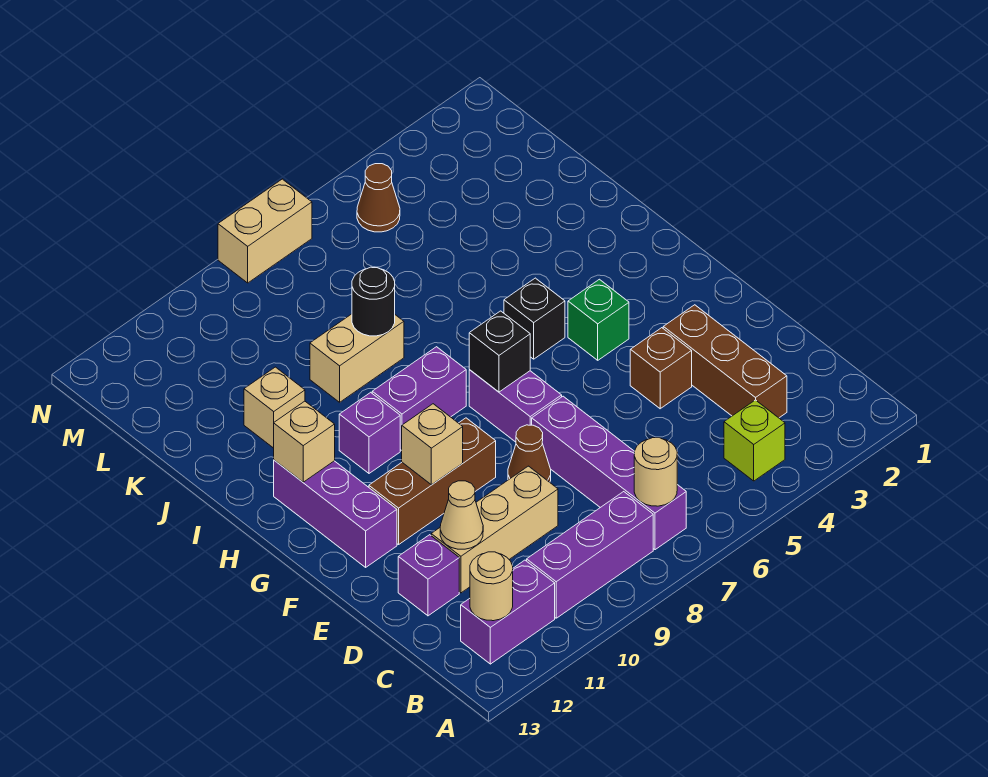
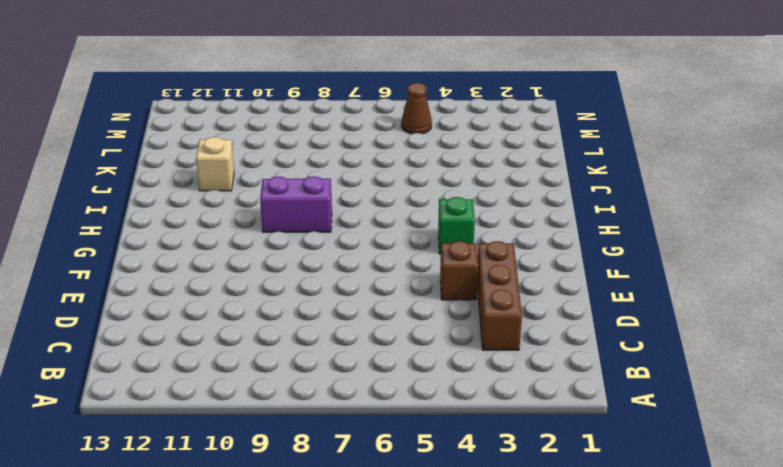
none -> lime 1x1 brick [724,400,785,481]
none -> purple 1x4 brick [532,396,686,550]
none -> purple 1x3 brick [527,492,653,618]

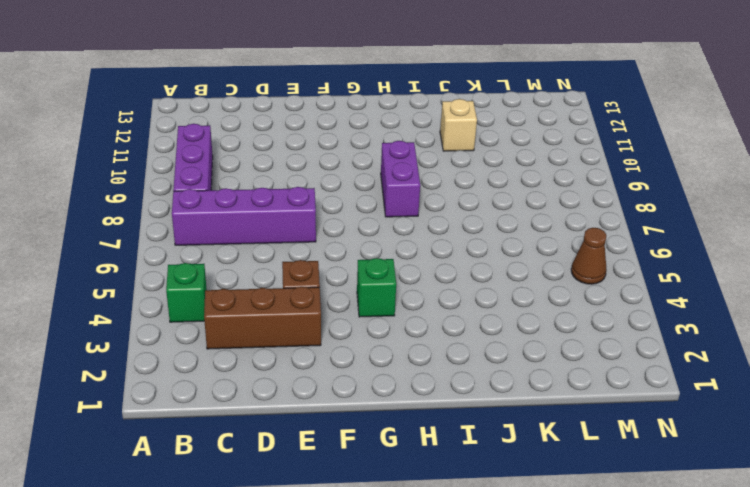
green 1x1 brick [166,263,207,322] -> lime 1x1 brick [724,400,785,481]
none -> purple 1x2 brick [461,560,555,664]
none -> tan 1x3 brick [431,466,558,593]
none -> purple 1x1 brick [398,535,459,616]

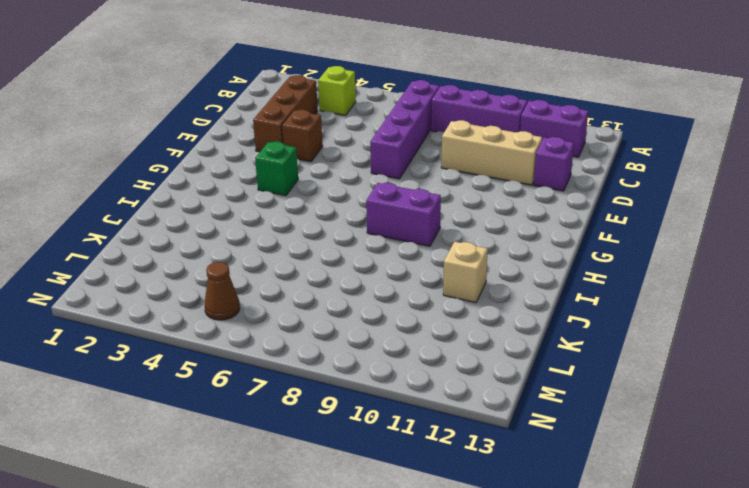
none -> brown 1x1 cone [508,425,551,482]
none -> purple 1x2 brick [469,370,562,442]
none -> brown 1x3 brick [369,418,496,545]

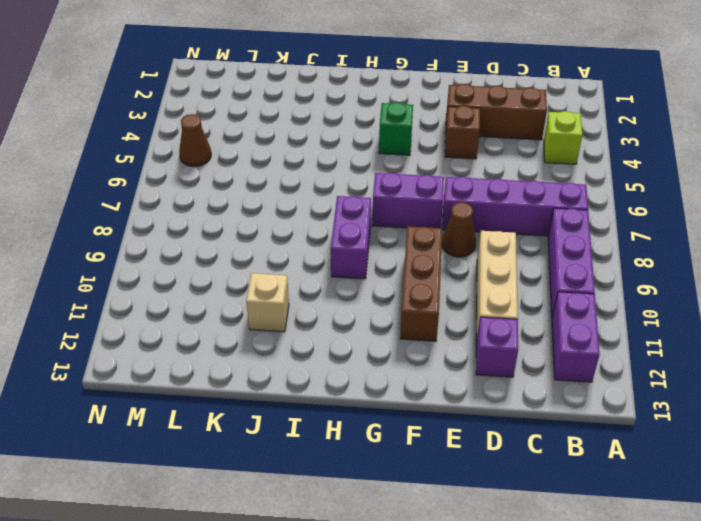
none -> purple 1x3 brick [274,460,397,567]
none -> black 1x1 brick [504,278,565,359]
none -> purple 1x1 brick [339,392,400,473]

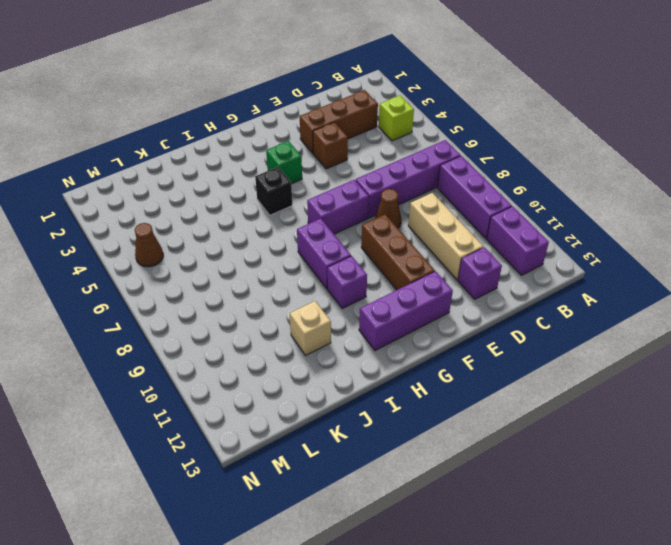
none -> tan 1x2 brick [310,314,404,402]
none -> tan 1x2 brick [218,179,312,283]
none -> tan 1x1 round brick [634,438,677,506]

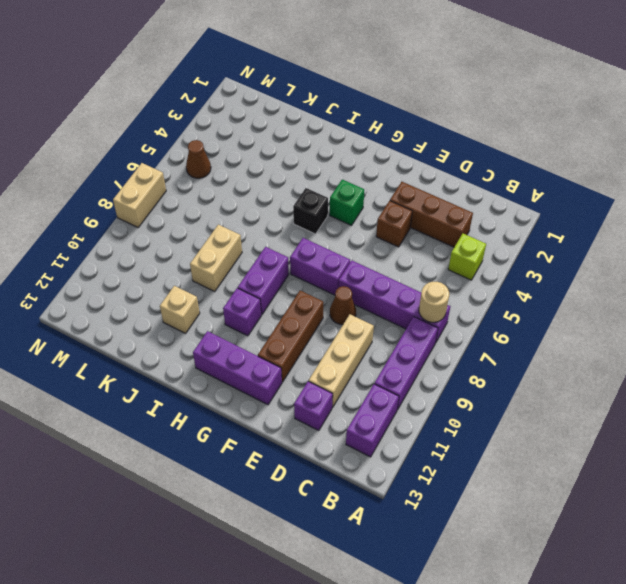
none -> tan 1x1 round brick [470,552,513,621]
none -> tan 1x1 cone [440,481,483,549]
none -> tan 1x1 brick [402,404,463,485]

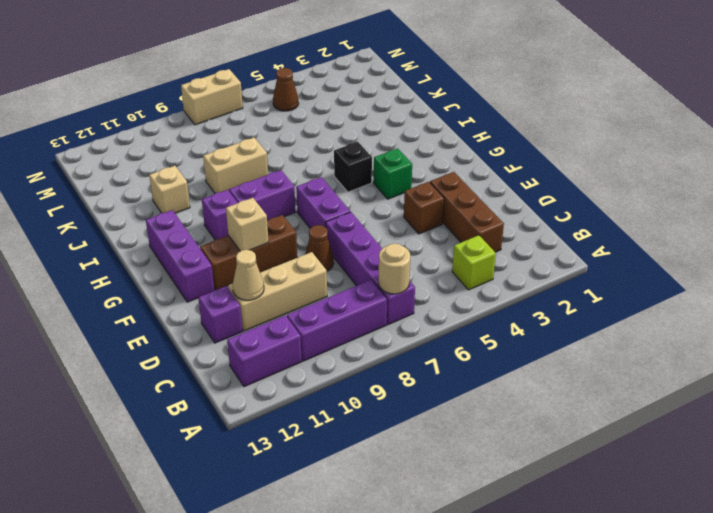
none -> tan 1x1 round brick [470,552,513,621]
none -> black 1x1 brick [469,311,530,392]
none -> tan 1x1 brick [274,401,335,482]

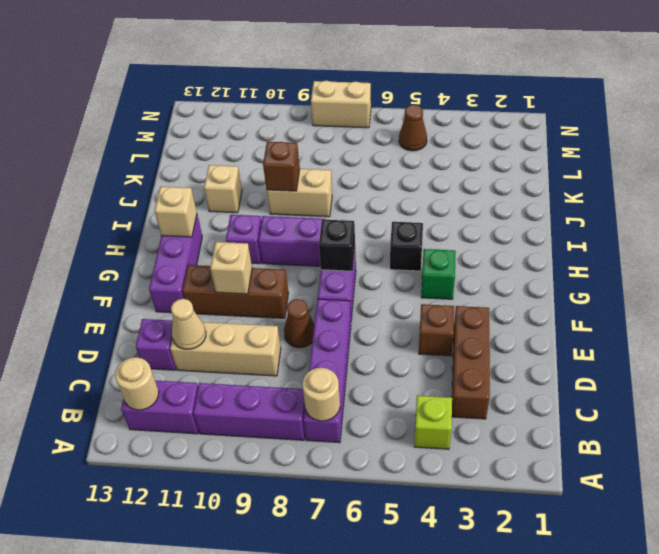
brown 1x1 brick [263,142,300,191] -> none
none -> black 1x1 round brick [352,267,395,336]

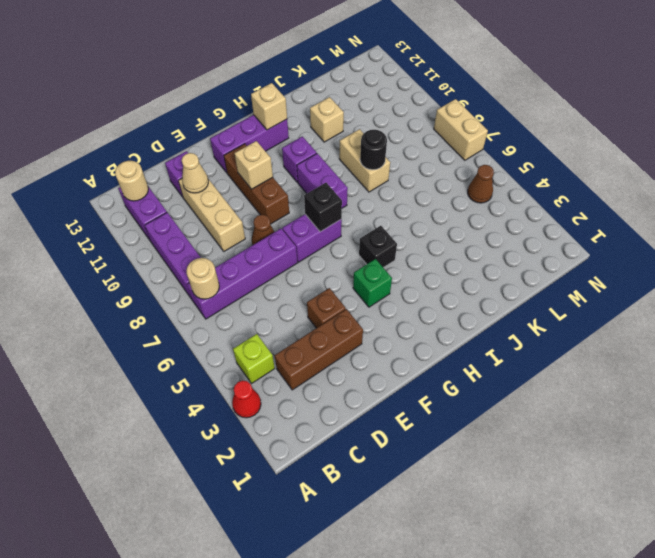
red 1x1 cone [232,381,261,418] -> none

